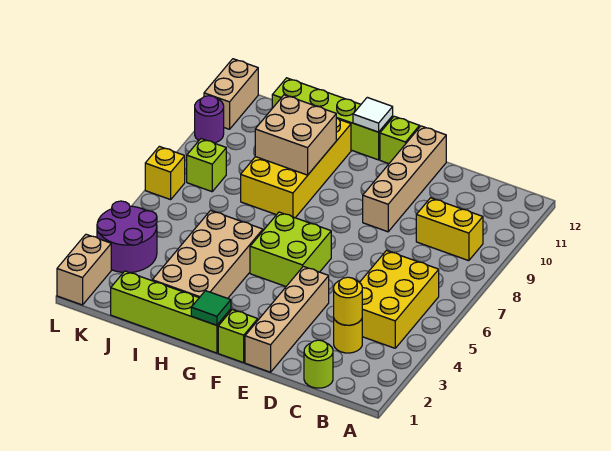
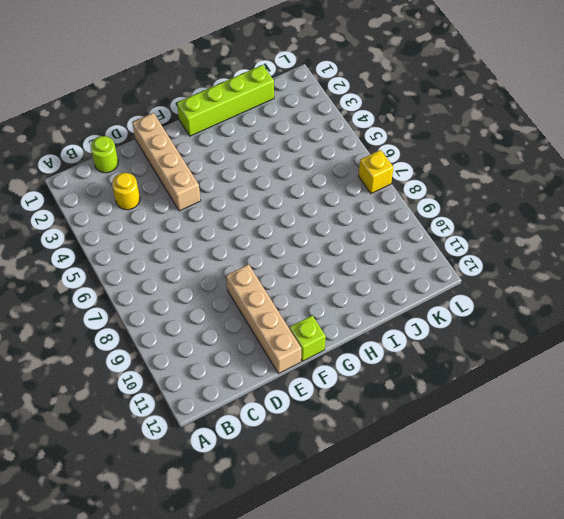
none -> yellow 2x3 brick [359,251,439,348]
none -> yellow 1x2 brick [416,198,483,261]
none -> lime 1x1 brick [218,310,258,363]

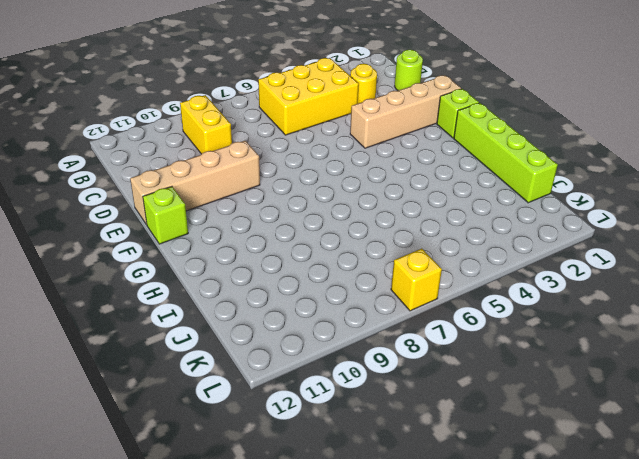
none -> lime 2x2 brick [250,212,331,286]
none -> lime 1x4 brick [272,78,393,160]
none -> tan 2x4 brick [152,210,263,298]

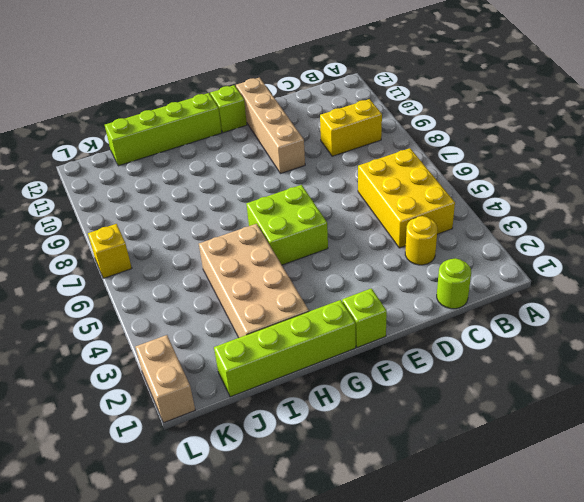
none -> tan 1x4 brick [245,266,329,372]
none -> yellow 2x4 brick [241,118,351,218]
none -> purple 2x2 round brick [97,201,157,273]

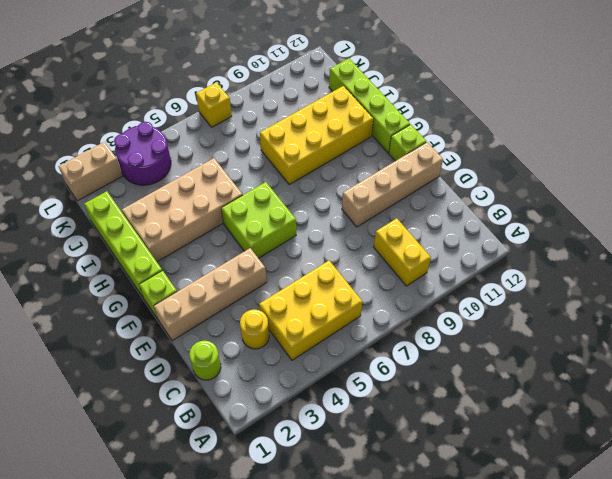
none -> lime 1x1 brick [187,139,226,192]
none -> purple 1x1 round brick [195,96,224,143]
none -> tan 1x2 brick [204,59,258,129]

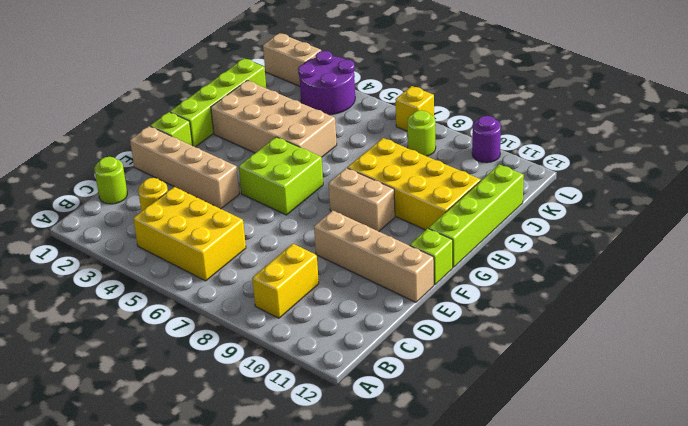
tan 1x2 brick [329,168,395,231] -> tan 1x2 brick moved to [204,59,258,129]
lime 1x1 round brick [407,110,436,156] -> lime 1x1 brick [187,139,226,192]
none -> yellow 1x1 round brick [334,277,362,325]
none -> green 1x1 tile [191,291,231,325]
none -> white 1x1 tile [353,97,393,132]

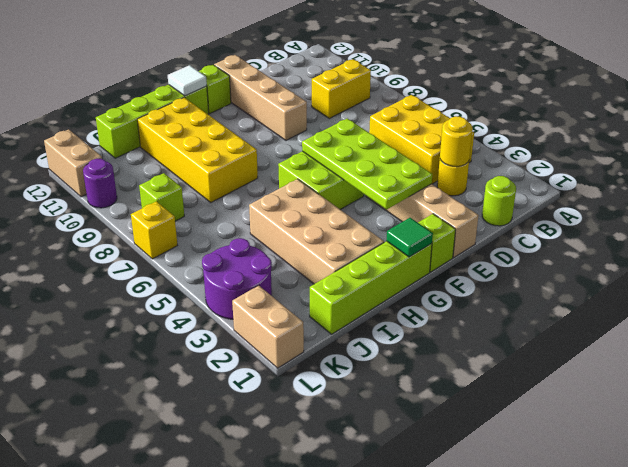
lime 2x4 plate [302,119,432,210] -> none
none -> tan 2x2 brick [255,95,336,175]

